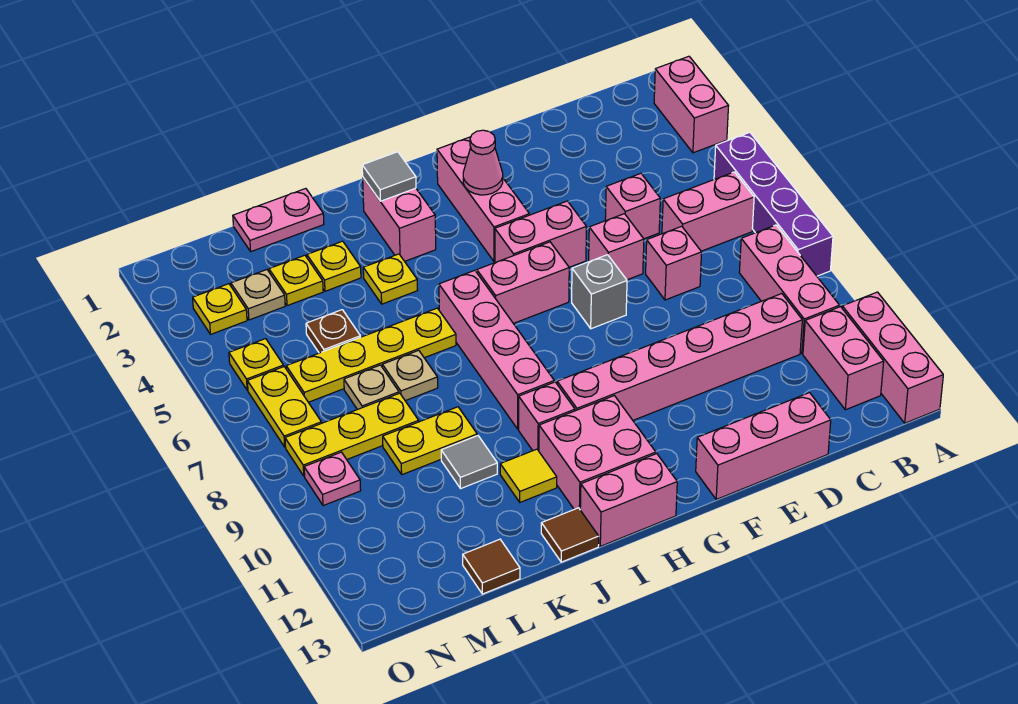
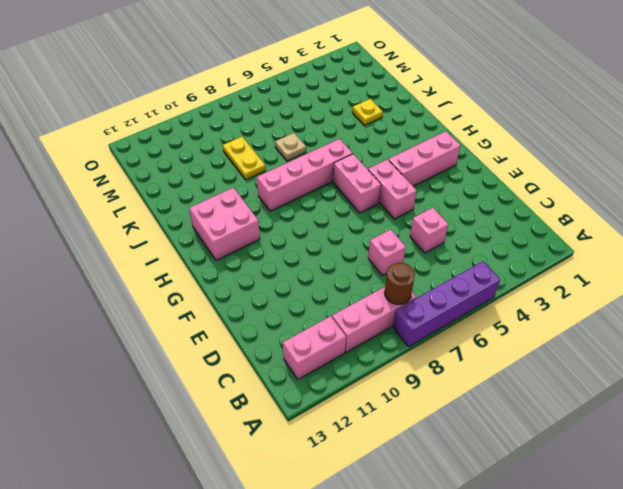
brown 1x1 round brick [384,263,415,304] -> none
none -> pink 1x2 brick [654,56,728,153]
none -> pink 1x3 brick [842,292,943,423]
none -> pink 1x2 brick [662,172,754,251]
none -> pink 1x6 brick [557,294,802,420]

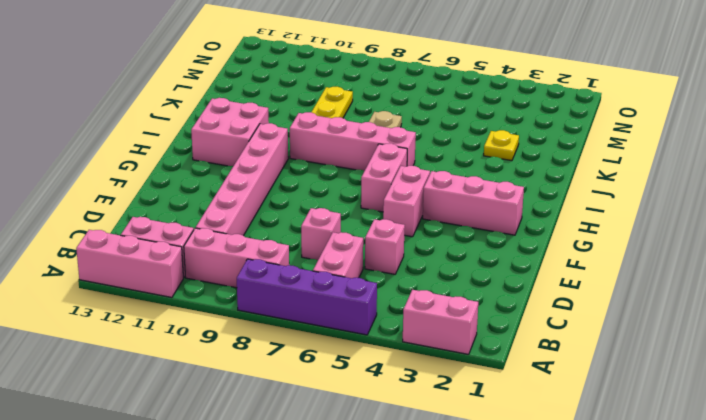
none -> pink 1x3 brick [696,393,831,499]
none -> pink 1x1 brick [589,214,644,280]
none -> grey 1x1 brick [572,255,627,329]
none -> pink 1x2 brick [580,454,677,546]

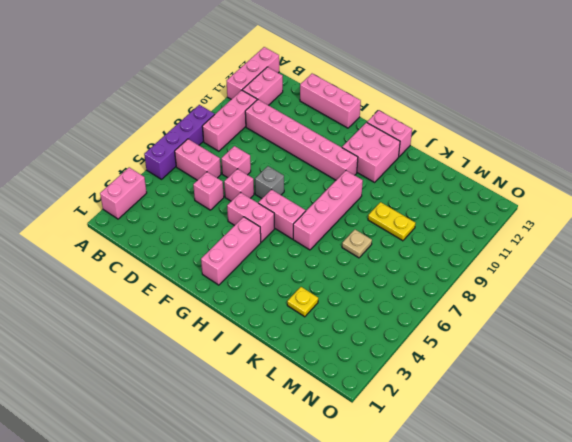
none -> pink 1x2 brick [363,178,436,261]
none -> pink 1x1 brick [519,382,575,451]
none -> yellow 1x1 plate [363,254,418,304]
none -> yellow 1x4 plate [286,308,456,402]

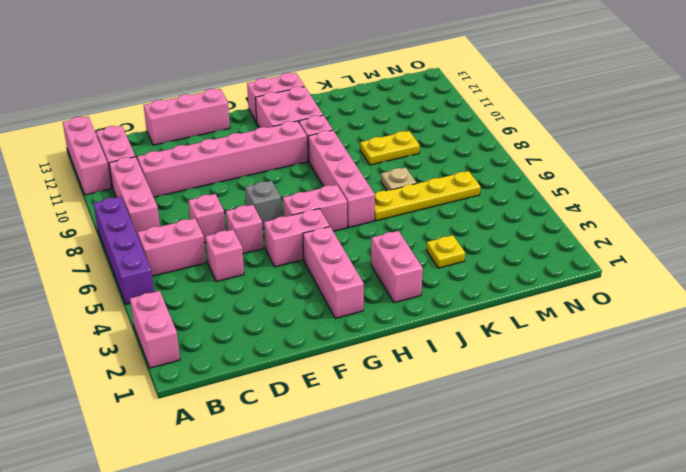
none -> yellow 1x1 plate [363,254,418,304]
none -> yellow 1x1 tile [500,449,557,502]
none -> brown 1x1 tile [541,508,599,562]
none -> pink 1x2 plate [233,189,324,251]

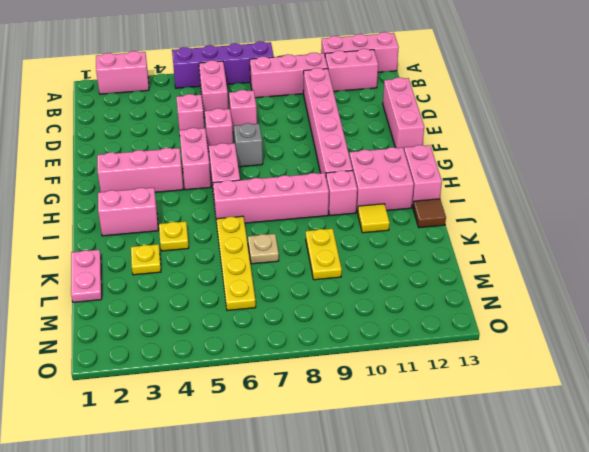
none -> grey 1x1 tile [441,435,497,488]
none -> yellow 1x1 plate [269,255,323,306]
none -> brown 1x1 plate [306,310,360,353]
none -> tan 1x1 plate [344,365,399,410]

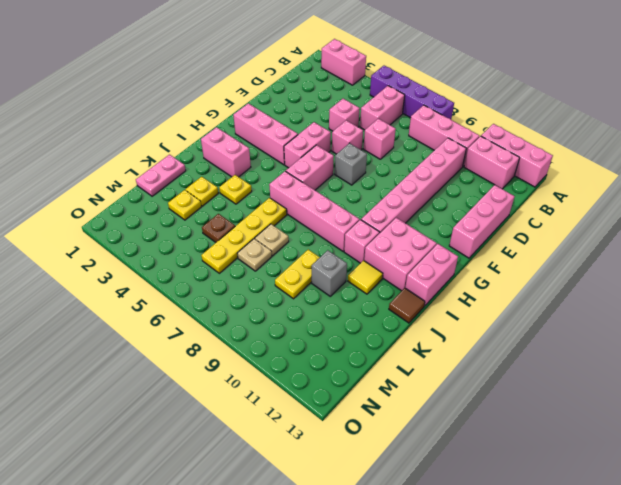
grey 1x1 brick [311,250,347,296] -> grey 1x1 tile [441,435,497,488]
none -> yellow 1x3 plate [285,393,419,476]
none -> brown 1x1 tile [463,539,520,594]
none -> tan 1x1 plate [231,270,285,320]
none -> yellow 1x1 plate [193,284,247,334]

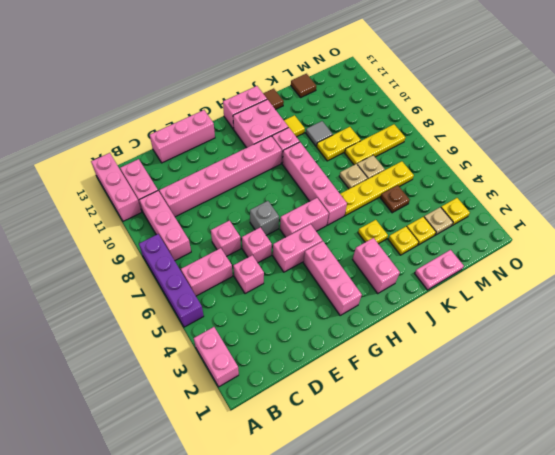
none -> yellow 1x1 plate [229,339,284,390]
none -> yellow 1x2 plate [247,367,321,447]
none -> pink 1x1 plate [304,452,361,506]
none -> pink 1x1 cone [463,130,503,195]

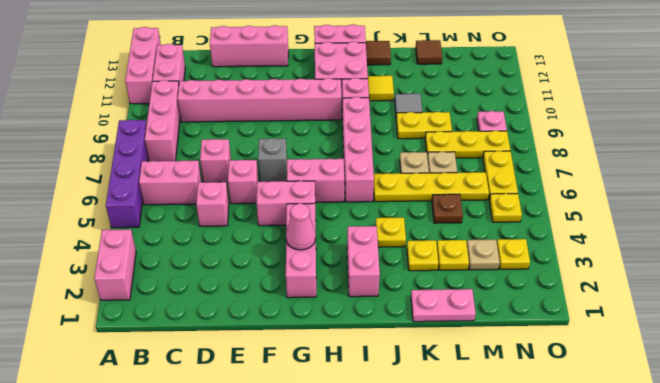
none -> grey 1x1 tile [362,152,416,201]

